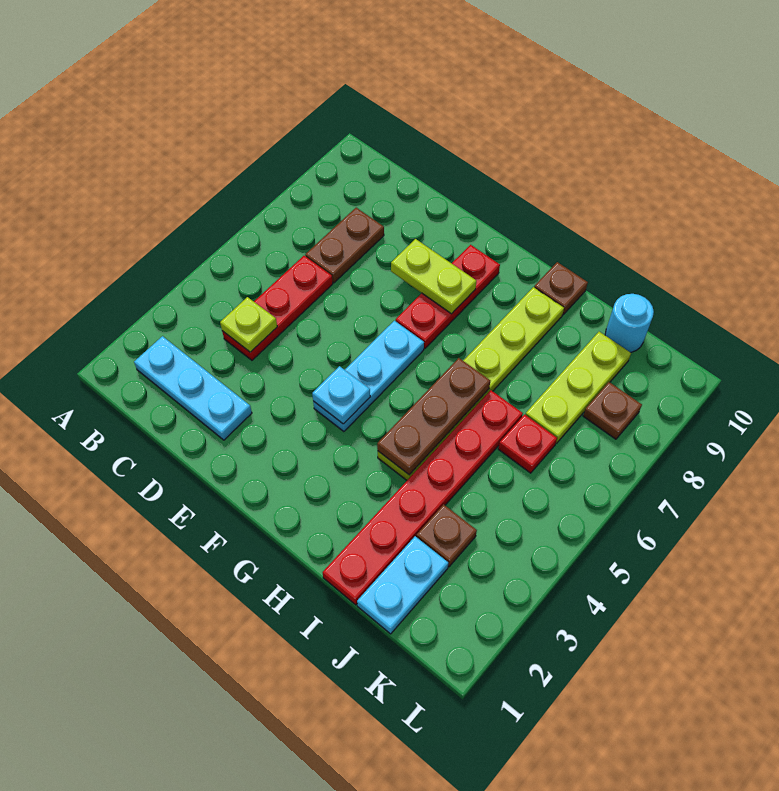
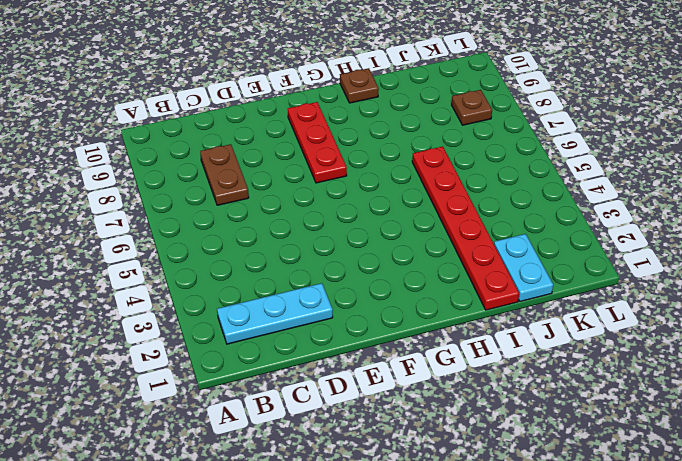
none -> red 1x3 plate [222,256,333,360]
none -> cyan 1x3 plate [313,321,424,432]
none -> lime 1x6 plate [378,287,564,480]

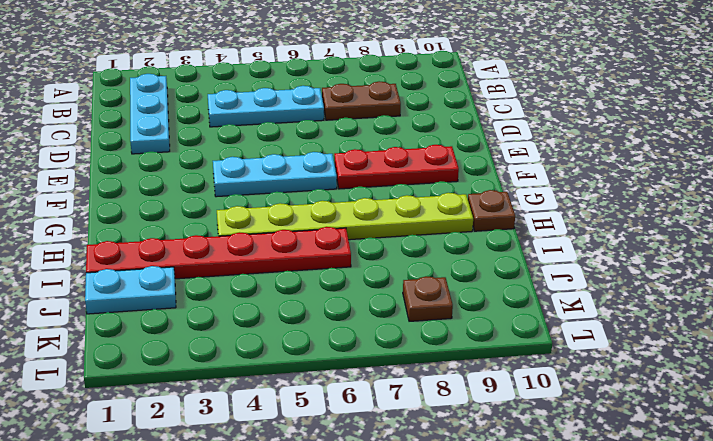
cyan 1x3 plate [208,86,324,127] -> red 1x3 plate [222,256,333,360]
none -> brown 1x1 plate [416,504,477,567]
none -> red 1x1 plate [498,414,557,473]
none -> lime 1x3 plate [525,332,631,443]

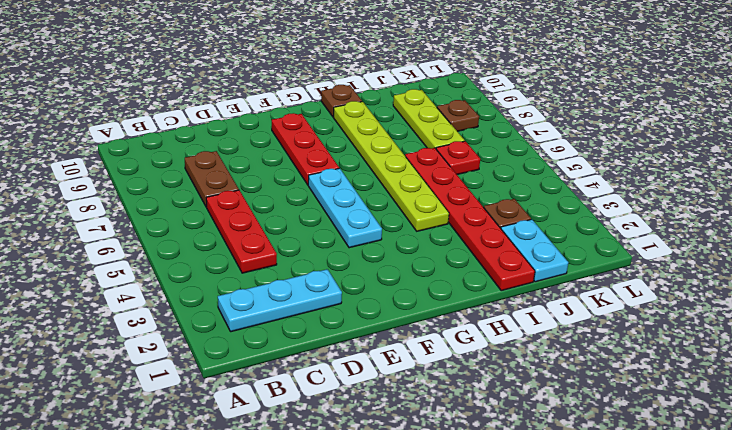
none -> cyan 1x1 round brick [605,294,654,353]
none -> lime 1x1 plate [220,297,277,352]
none -> lime 1x2 plate [391,239,476,314]

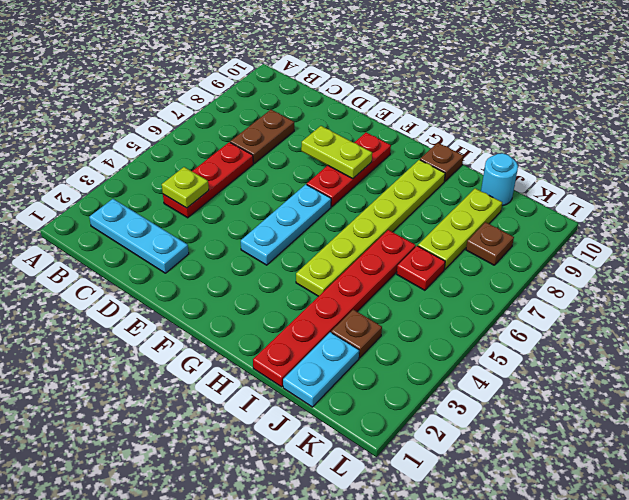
none -> cyan 1x1 plate [312,366,370,424]
none -> brown 1x3 plate [377,358,490,475]

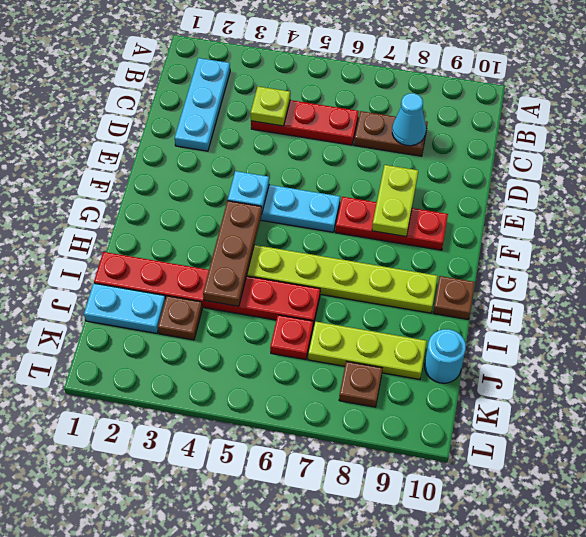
cyan 1x1 cone [392,93,426,146] -> none
brown 1x3 plate [203,201,262,306] -> brown 1x3 plate turned to [377,358,490,475]

